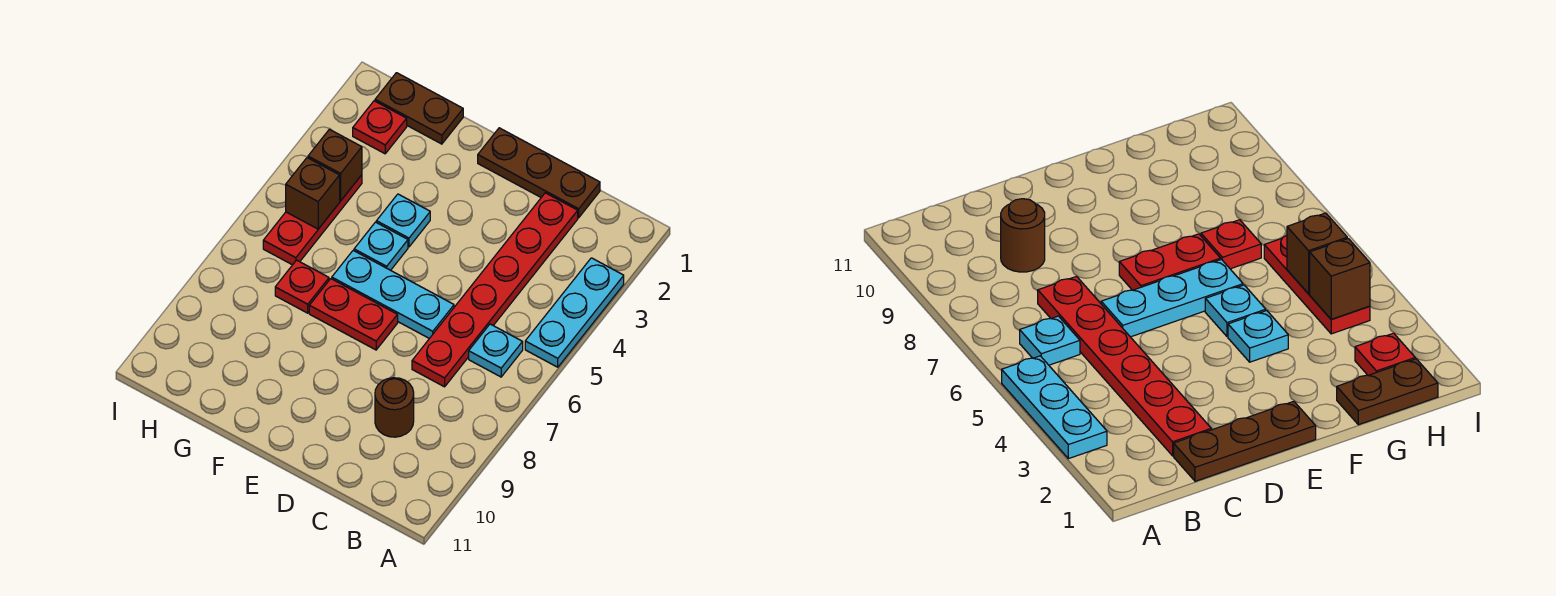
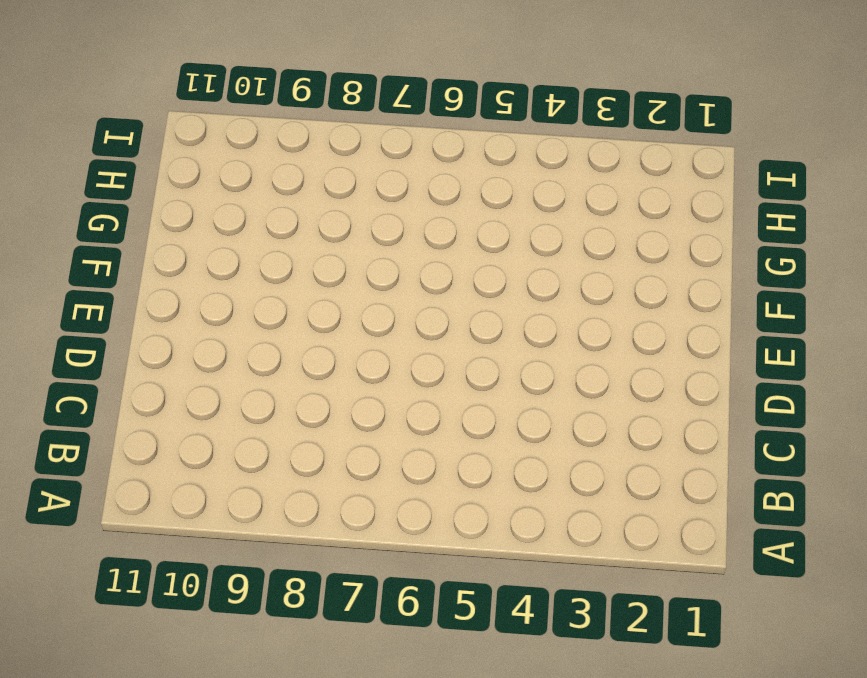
none -> cyan 1x3 plate [525,258,624,367]
none -> cyan 1x1 plate [469,324,523,377]
none -> brown 1x3 plate [478,128,600,218]

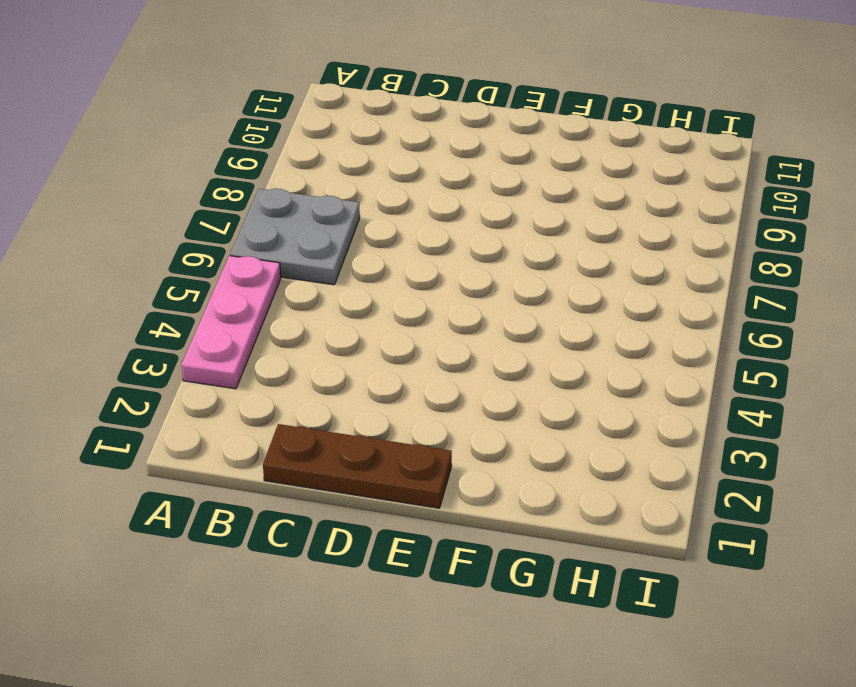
pink 1x3 plate [181,256,281,389] -> cyan 1x3 plate [525,258,624,367]
grey 2x2 plate [230,189,360,285] -> cyan 1x1 plate [469,324,523,377]
none -> red 1x6 plate [412,193,578,387]
none -> brown 1x1 round brick [375,378,414,437]
none -> cyan 1x3 plate [332,250,454,338]

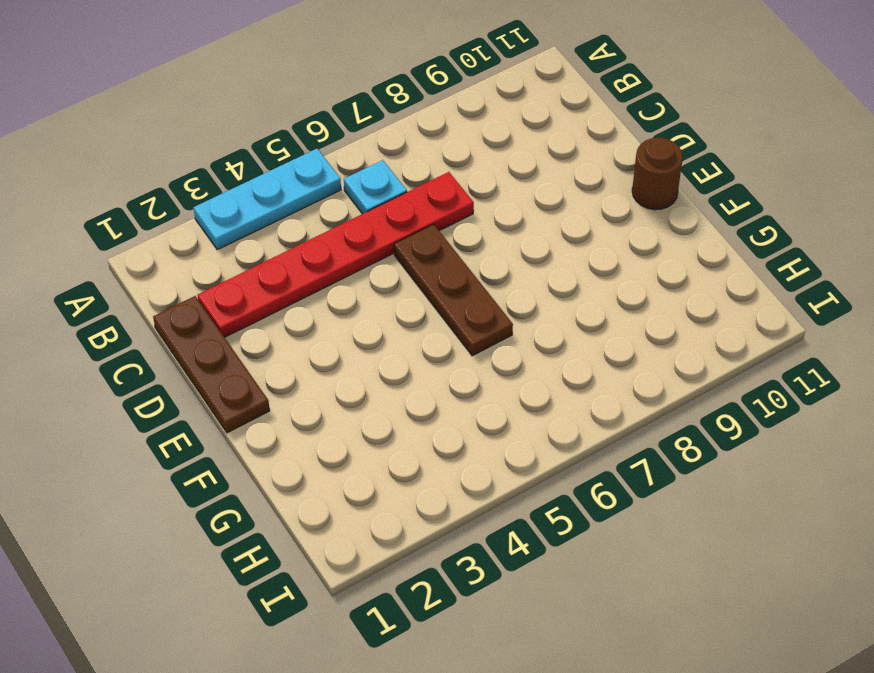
brown 1x3 plate [394,224,513,356] -> cyan 1x3 plate [332,250,454,338]
brown 1x1 round brick [632,138,683,210] -> brown 1x1 round brick moved to [375,378,414,437]
none -> red 1x2 plate [309,279,398,350]
none -> cyan 1x1 plate [376,194,430,247]
none -> cyan 1x1 plate [354,222,408,270]

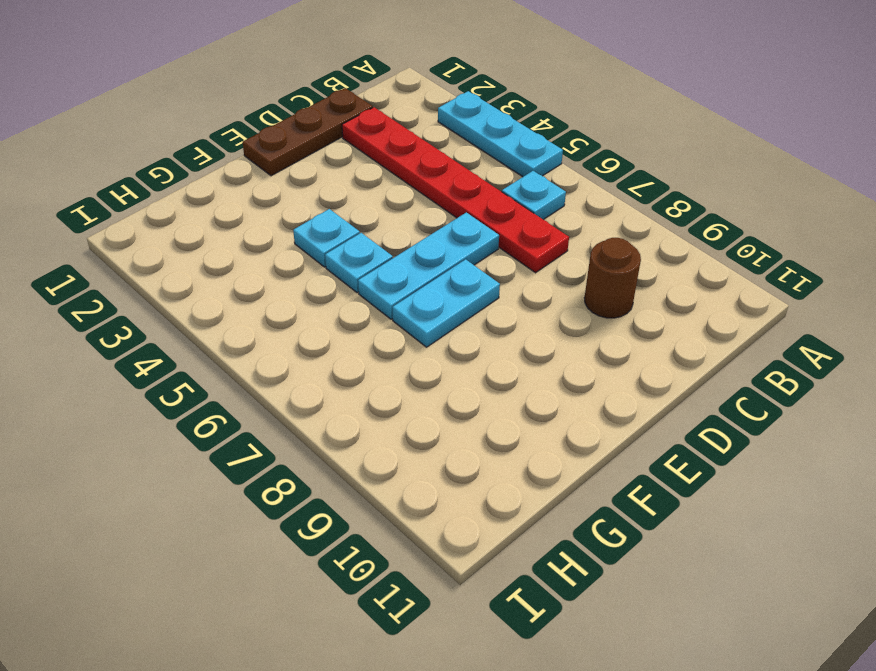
cyan 1x2 plate [393,259,500,347] -> red 1x2 plate [309,279,398,350]
none -> brown 1x2 plate [375,73,463,144]
none -> red 1x1 plate [275,260,329,313]
none -> red 1x1 plate [353,101,407,154]

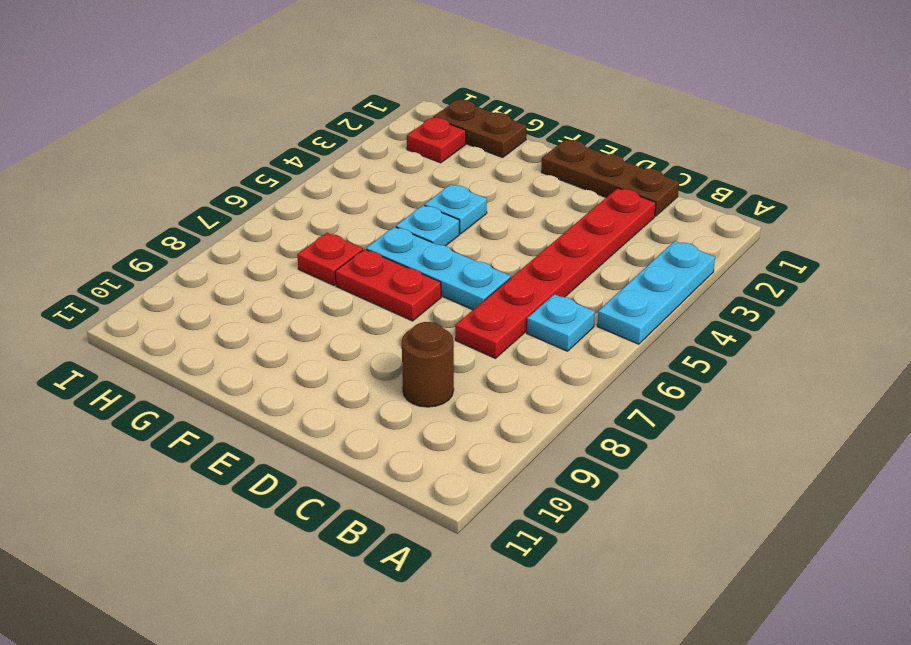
none -> red 1x3 plate [263,175,362,265]
none -> brown 1x1 brick [308,129,362,201]
none -> brown 1x1 brick [286,158,340,229]

